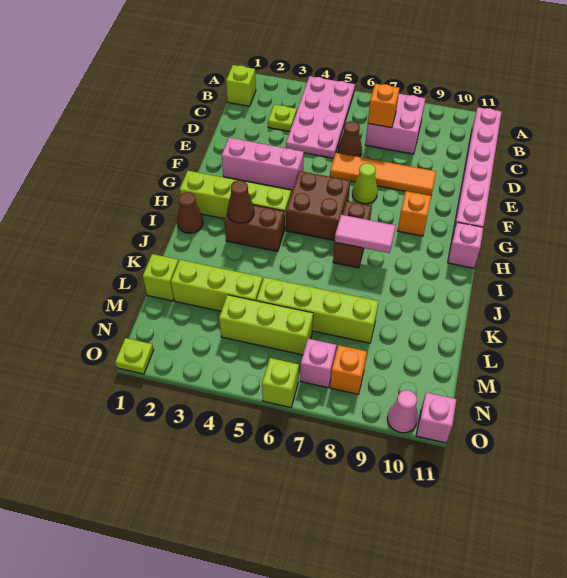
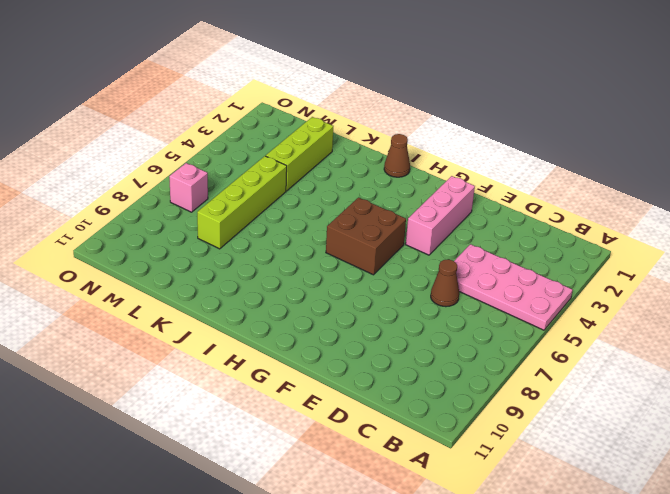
none -> lime 1x1 brick [226,65,256,106]
none -> pink 2x2 brick [365,94,425,154]
none -> pink 1x6 brick [452,107,501,238]

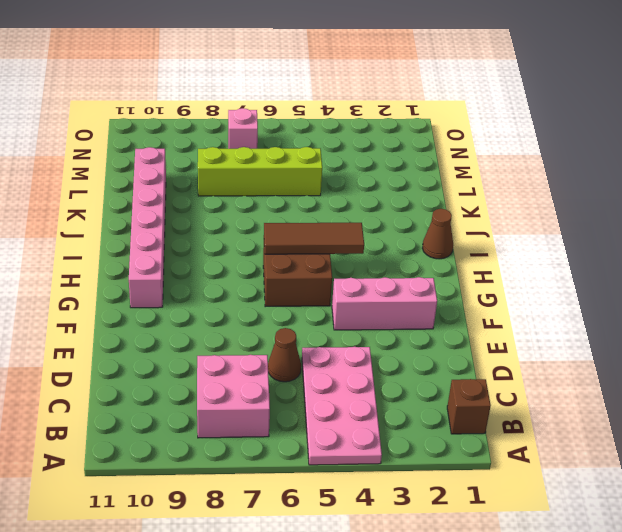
brown 1x1 brick [447,379,491,434] -> lime 1x1 brick [226,65,256,106]
pink 1x6 brick [129,147,166,308] -> pink 1x6 brick moved to [452,107,501,238]
brown 1x3 tile [264,223,364,254] -> none
none -> lime 1x1 plate [268,105,297,132]
none -> orange 1x4 tile [330,153,436,196]
none -> lime 1x1 cone [352,163,378,204]

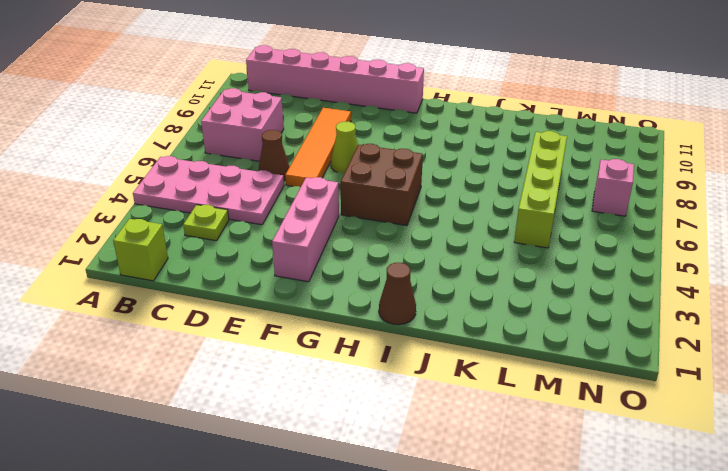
none -> orange 1x1 brick [398,191,431,236]
none -> lime 1x4 brick [180,171,291,230]
none -> brown 1x2 brick [333,201,372,268]

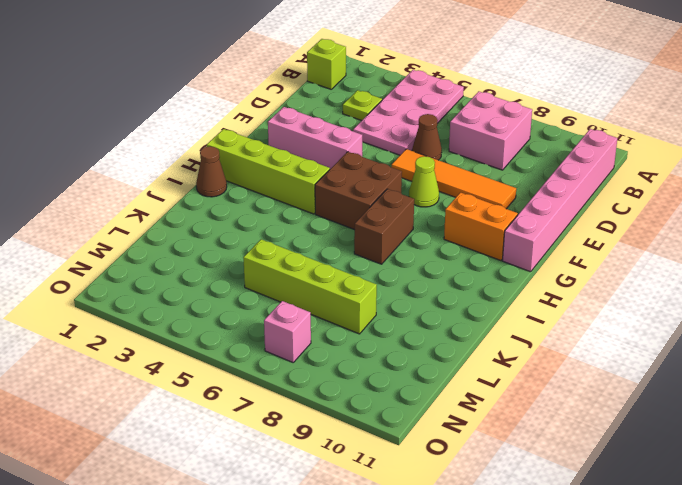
orange 1x2 brick [444,192,518,261] -> orange 1x1 brick [398,191,431,236]
none -> pink 1x1 brick [448,222,483,268]
none -> brown 1x2 brick [224,205,284,251]
none -> lime 1x1 brick [143,254,179,301]

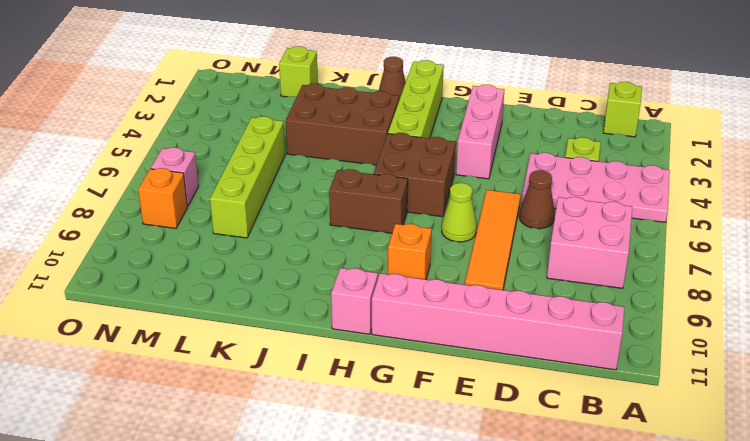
brown 2x3 brick [286,84,399,165] -> brown 1x2 brick [224,205,284,251]
none -> lime 1x3 brick [171,260,263,311]
none -> lime 1x3 brick [219,295,313,355]
none -> lime 1x1 plate [115,338,154,374]

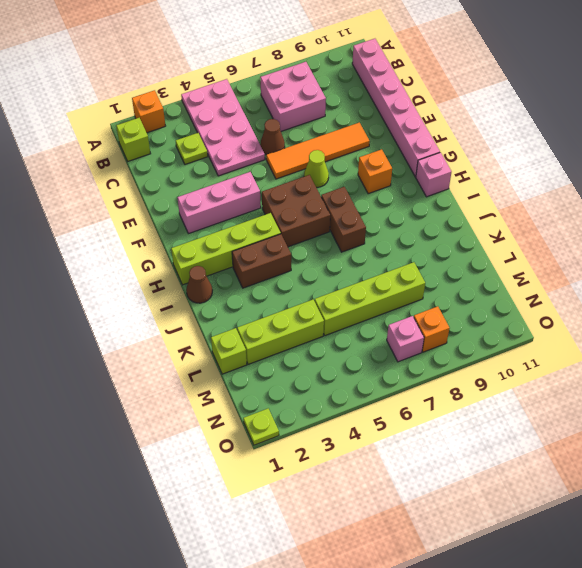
orange 1x1 brick [132,90,165,133] -> orange 1x1 brick moved to [368,84,399,128]
none -> lime 1x3 brick [219,295,313,355]
none -> lime 1x1 brick [262,358,299,408]
none -> pink 1x1 cone [387,390,418,433]

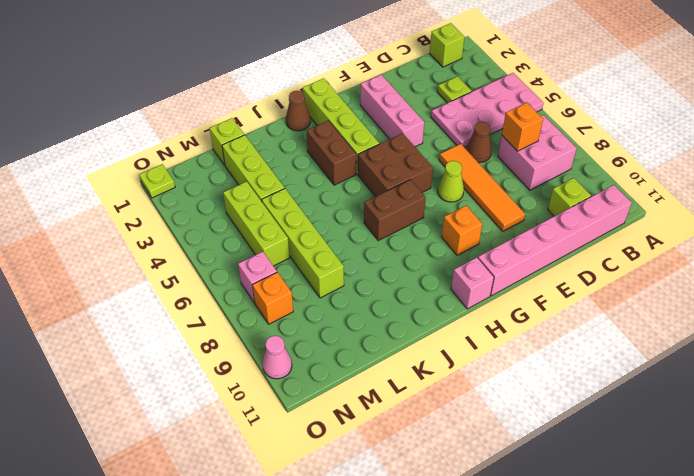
lime 1x1 brick [548,178,591,216] -> lime 1x1 brick moved to [262,358,299,408]
none -> pink 1x1 brick [416,392,456,443]
none -> brown 1x1 cone [227,180,254,223]
none -> pink 1x2 tile [335,215,396,253]

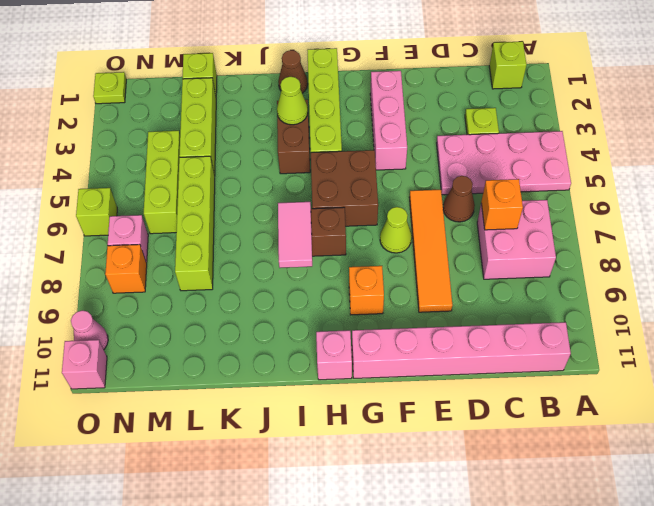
lime 1x1 cone [277,77,308,125] -> brown 1x1 cone [227,180,254,223]

